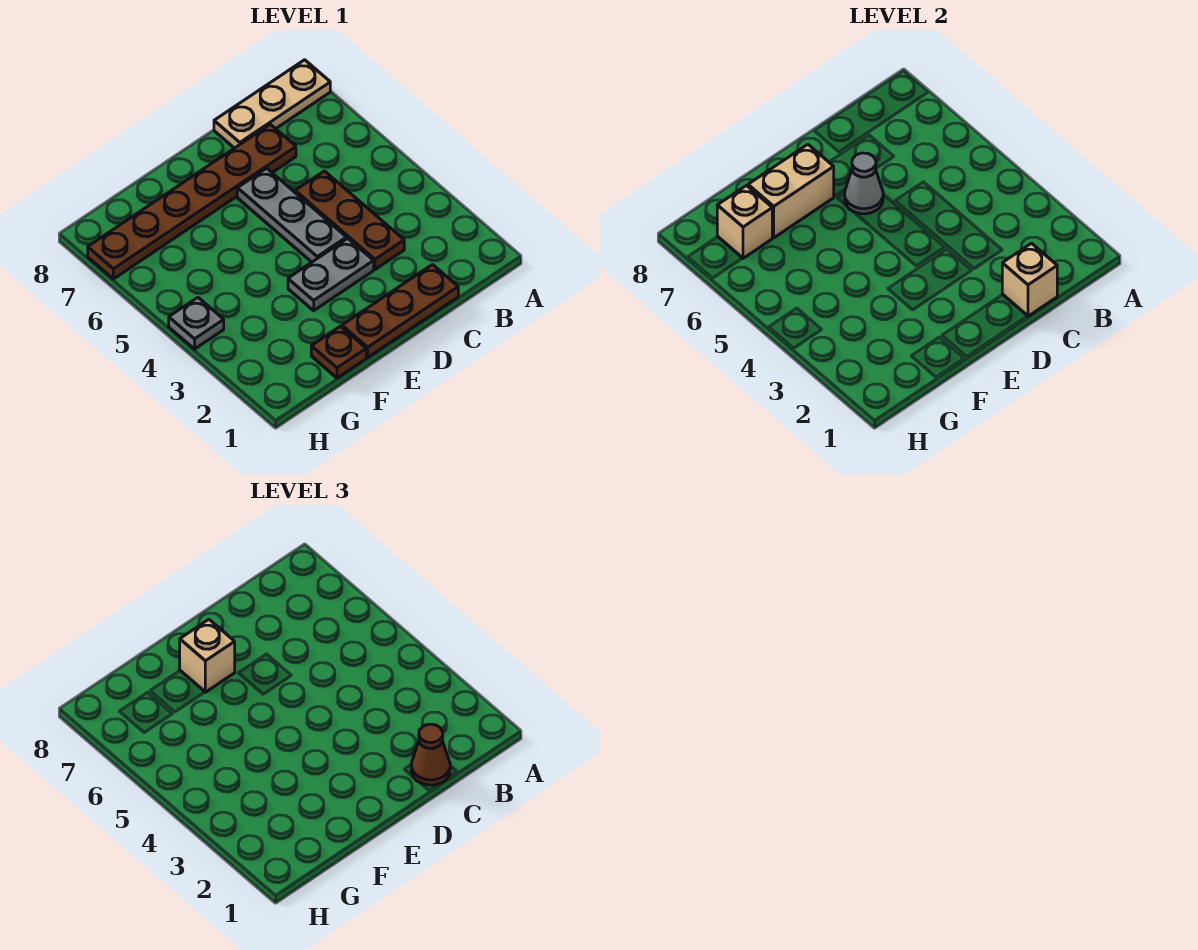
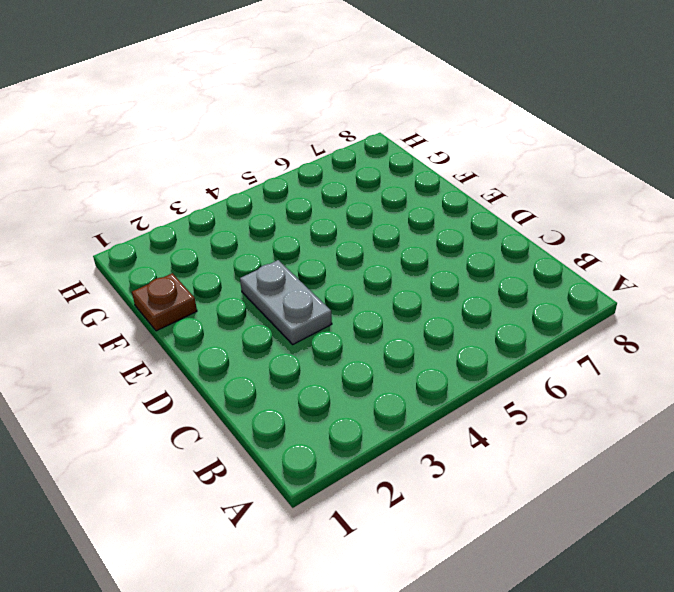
none -> tan 1x3 plate [214,60,330,148]
none -> brown 1x3 plate [342,265,458,357]
none -> brown 1x3 plate [295,171,404,269]

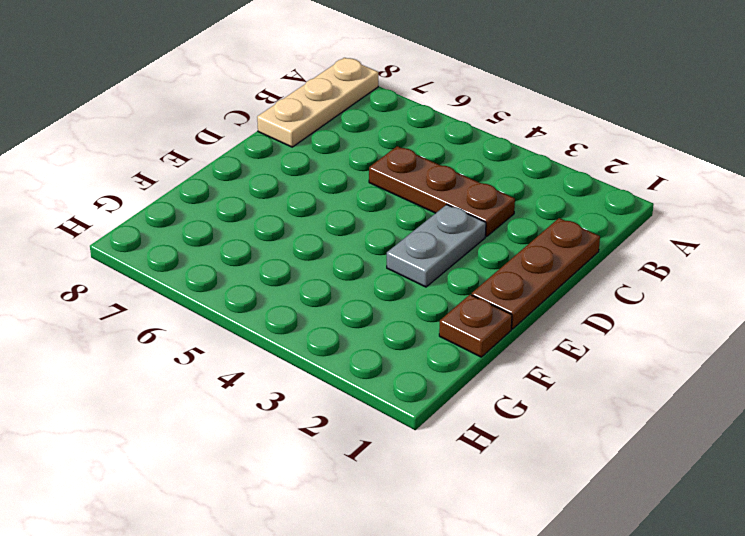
none -> brown 1x6 plate [88,124,296,279]
none -> grey 1x3 plate [237,168,346,262]
none -> grey 1x1 plate [169,298,224,349]

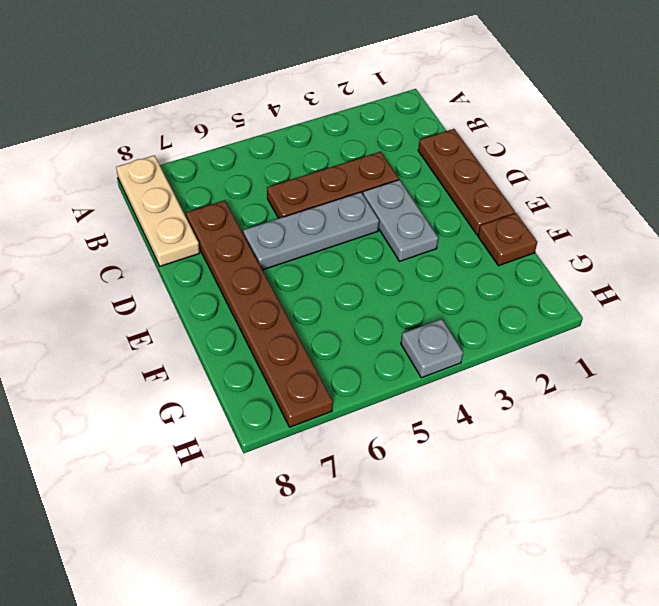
none -> tan 1x1 brick [1002,243,1057,316]
none -> grey 1x1 cone [845,153,883,214]
none -> tan 1x2 brick [748,144,834,238]

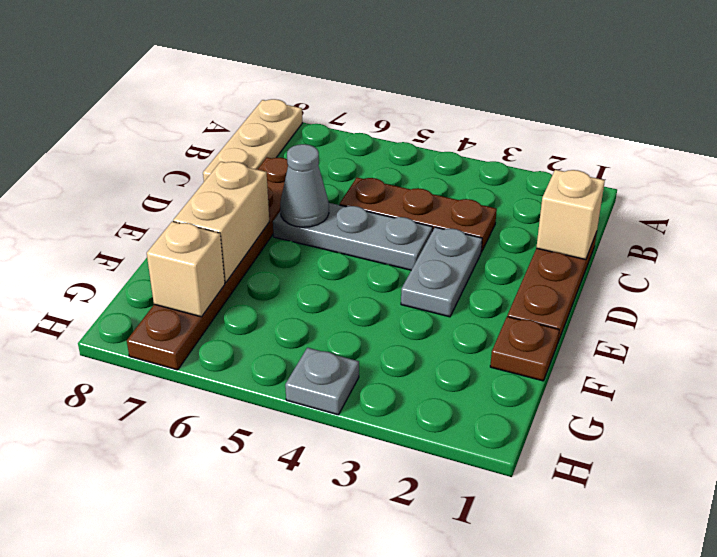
none -> brown 1x1 cone [411,724,450,785]
none -> tan 1x1 brick [180,619,235,692]

